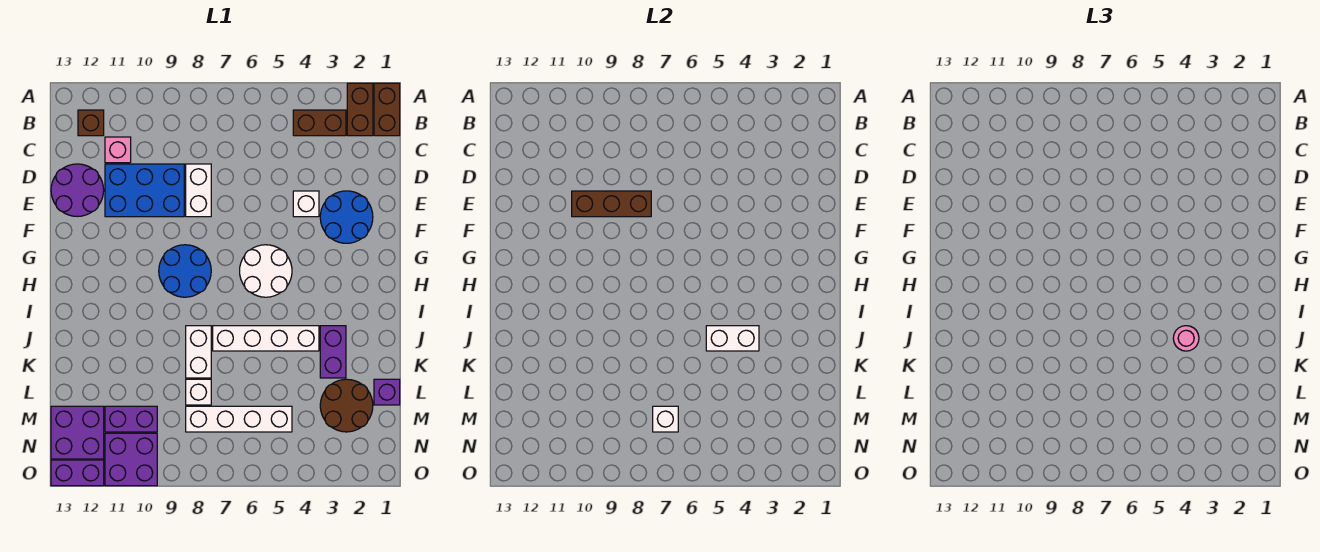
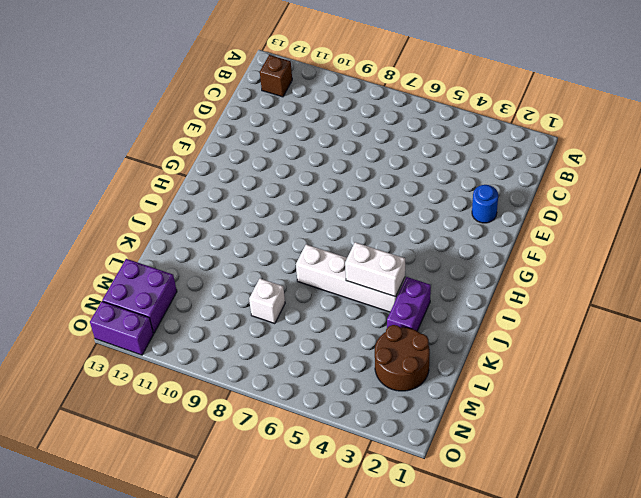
blue 1x1 round brick [472,185,498,223] -> blue 2x2 round brick [320,191,373,243]
none -> brown 1x2 brick [374,83,400,136]
none -> brown 1x2 brick [347,83,373,136]
none -> brown 1x2 brick [293,110,346,136]

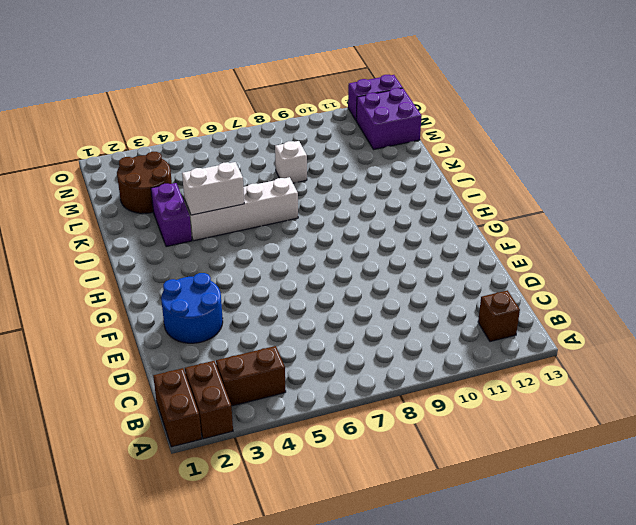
none -> pink 1x1 brick [105,137,131,163]
none -> white 1x2 brick [186,164,211,217]
none -> blue 2x3 brick [105,164,184,217]

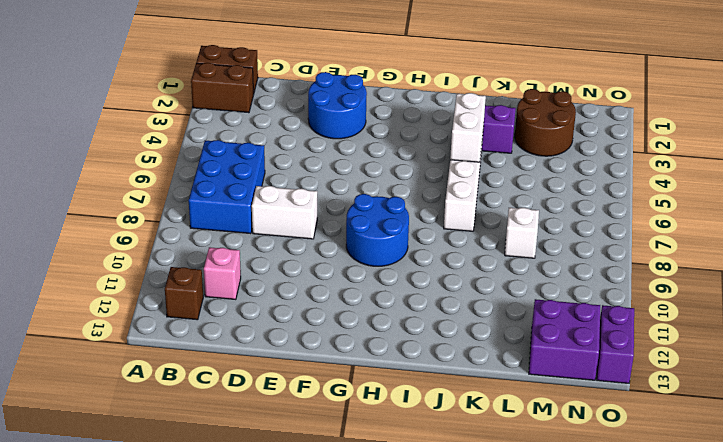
blue 2x3 brick [189,140,265,234] -> blue 2x3 brick moved to [105,164,184,217]
none -> brown 1x2 brick [293,110,346,136]
none -> purple 2x2 round brick [51,164,104,217]
none -> white 1x1 brick [293,191,319,217]

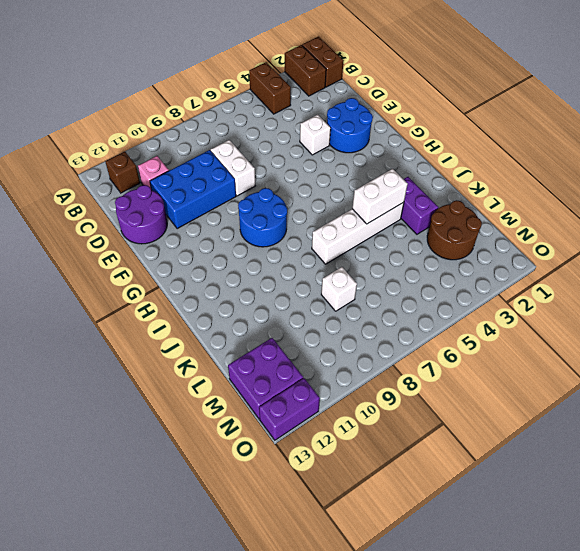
brown 1x2 brick [249,62,291,114] -> brown 1x2 brick turned to [293,110,346,136]
none -> white 2x2 round brick [240,245,292,297]
none -> white 1x2 brick [186,326,211,378]
none -> purple 1x1 brick [374,379,400,405]

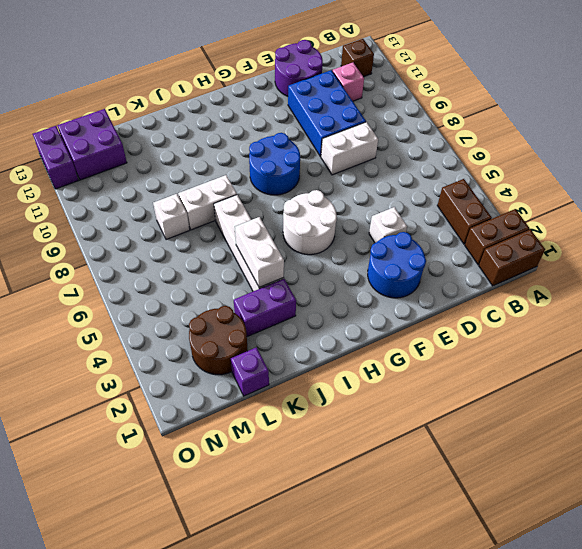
none -> white 1x4 brick [186,406,292,432]
none -> purple 1x2 brick [105,406,157,432]
none -> purple 2x2 brick [105,433,157,486]

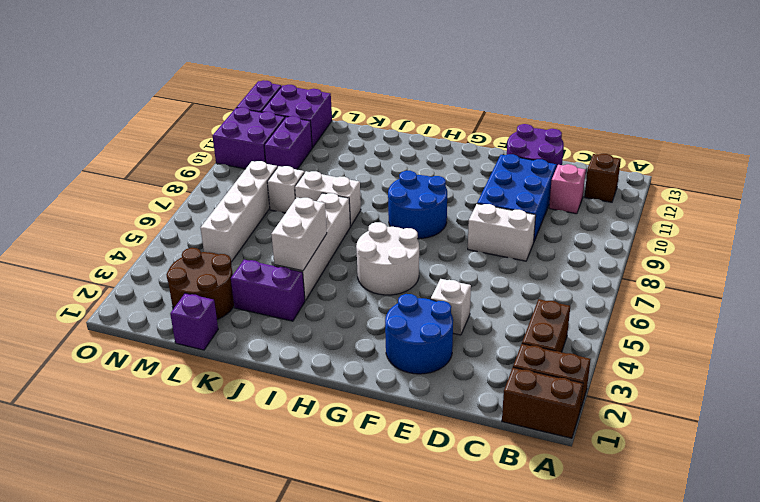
none -> brown 1x3 brick [572,191,651,217]
none -> white 1x1 brick [653,406,678,432]
none -> pink 1x1 round brick [1173,326,1199,351]

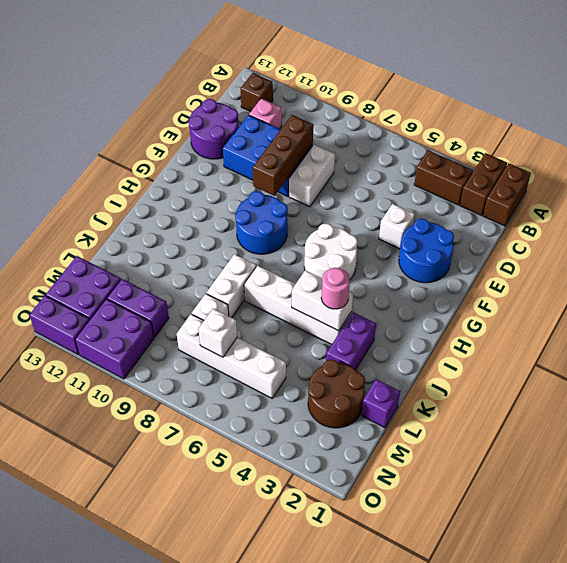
brown 1x3 brick [253,115,313,196] -> brown 1x3 brick turned to [572,191,651,217]

